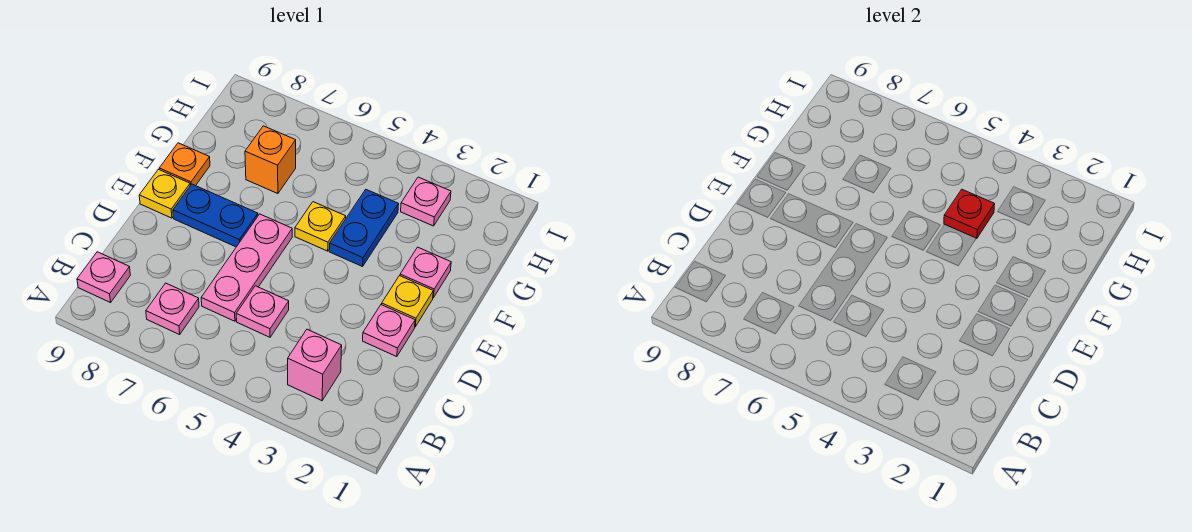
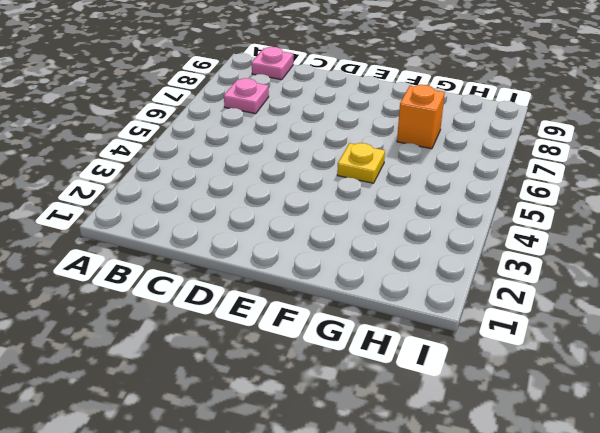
none -> pink 1x1 brick [288,329,342,401]
none -> pink 1x1 plate [236,286,289,337]
none -> pink 1x3 plate [201,214,292,321]

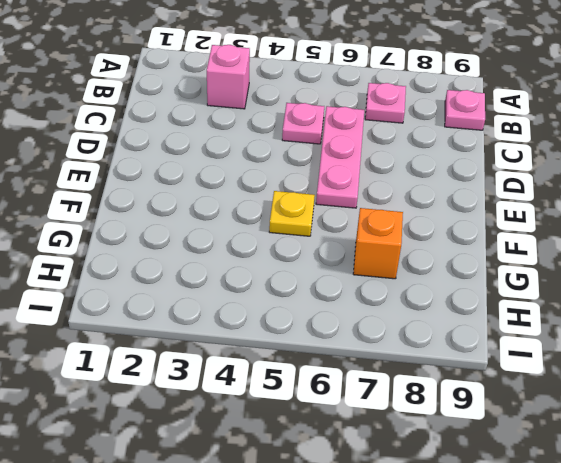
none -> pink 1x1 plate [363,305,415,357]
none -> yellow 1x1 plate [382,276,433,327]
none -> blue 1x2 plate [173,184,258,247]

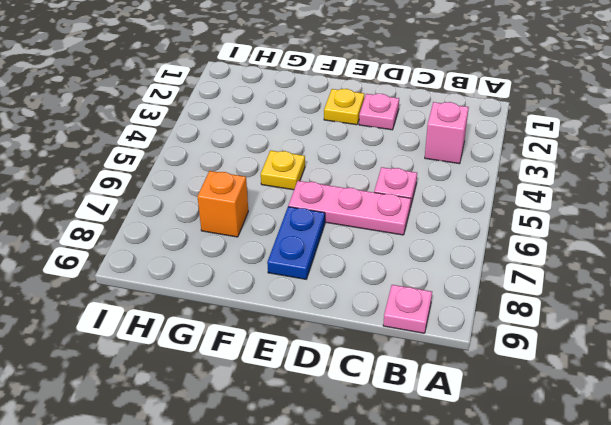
none -> pink 1x1 plate [146,283,199,335]
none -> yellow 1x1 plate [139,169,190,218]
none -> pink 1x1 plate [400,247,451,298]

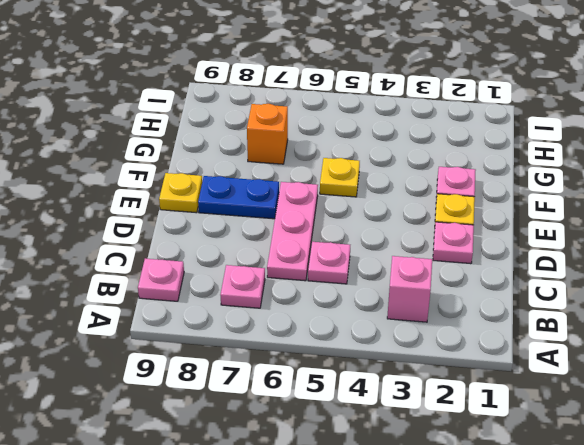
none -> blue 1x2 plate [329,190,399,267]
none -> orange 1x1 plate [159,143,210,186]
none -> pink 1x1 plate [401,177,451,226]

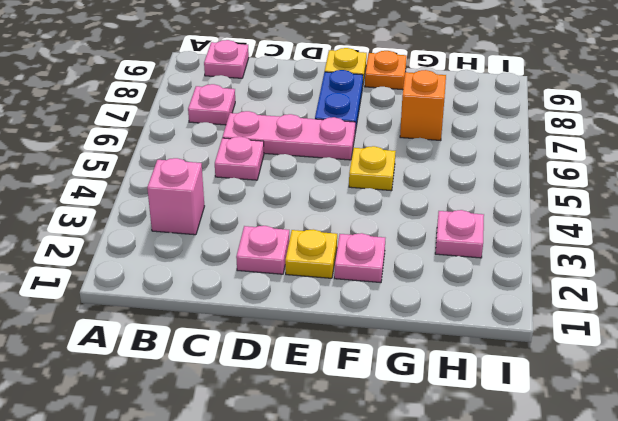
none -> blue 1x2 plate [329,190,399,267]
none -> red 1x1 plate [944,190,995,239]

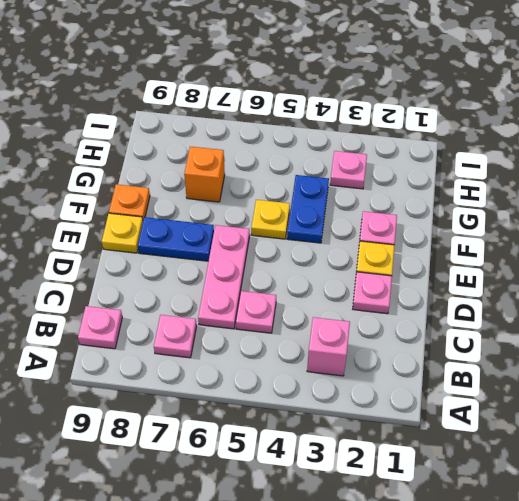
none -> red 1x1 plate [944,190,995,239]

